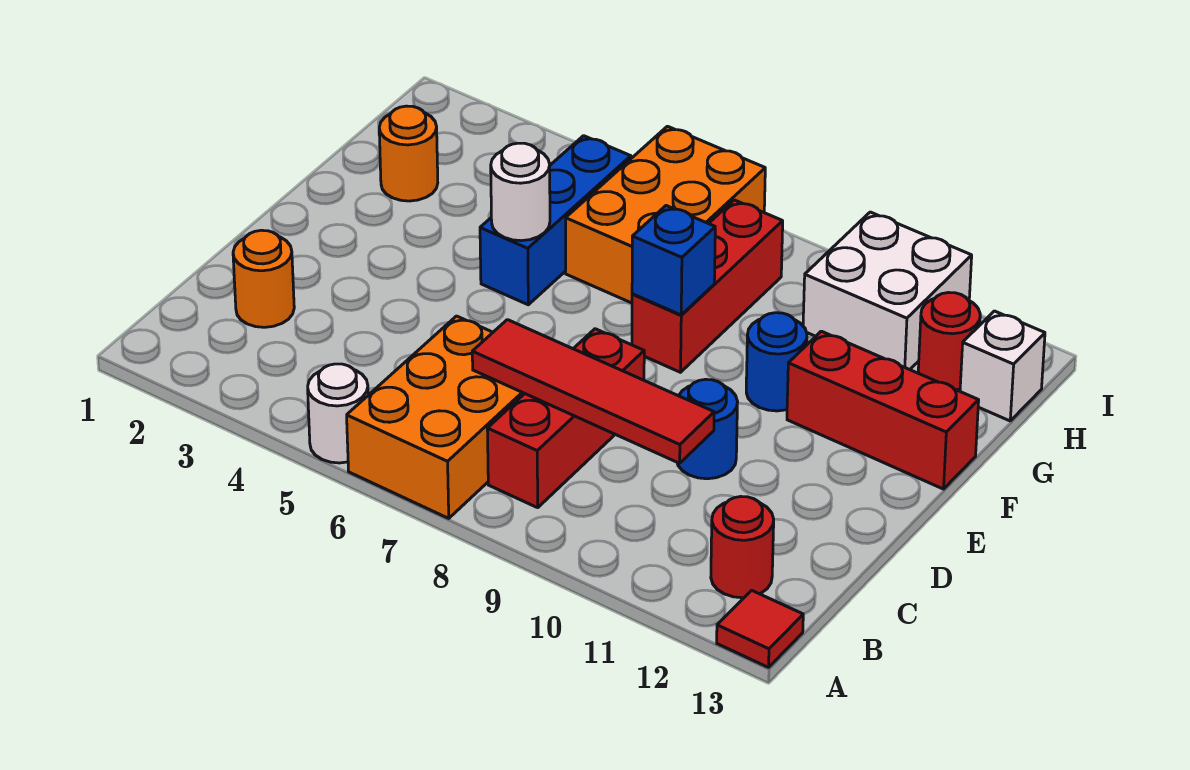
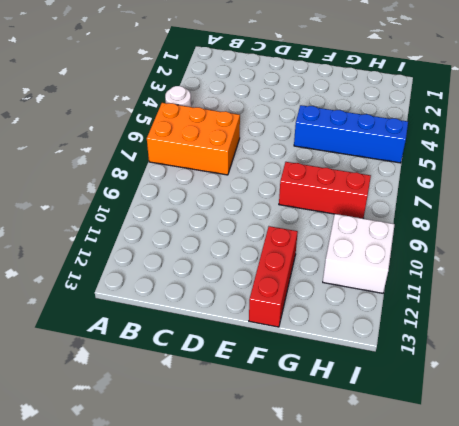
blue 1x4 brick [294,105,408,163] -> blue 1x3 brick [480,136,631,305]
none -> red 1x1 tile [717,590,803,667]
none -> red 1x3 brick [487,329,644,508]
none -> red 1x1 round brick [711,497,774,598]

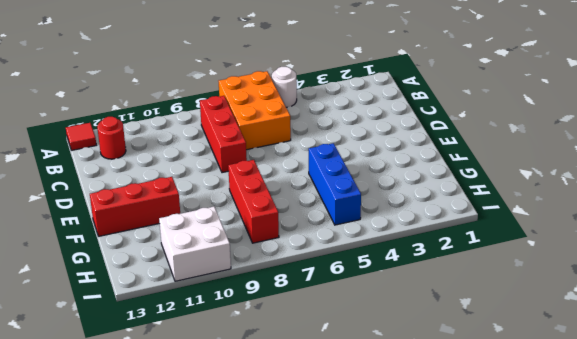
none -> orange 1x1 round brick [233,230,294,327]
none -> blue 1x1 round brick [677,379,738,479]
none -> blue 1x1 round brick [746,313,807,411]

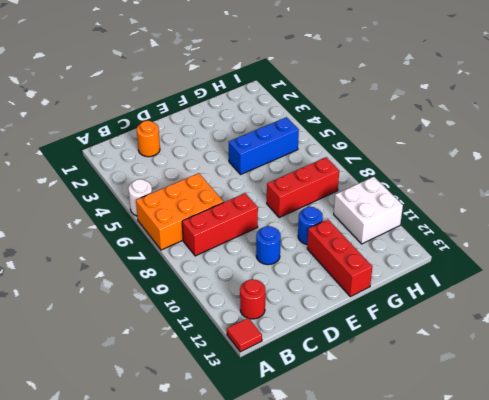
none -> orange 1x1 round brick [379,106,438,201]
none -> orange 2x3 brick [566,126,765,303]
none -> red 1x1 round brick [918,293,980,390]

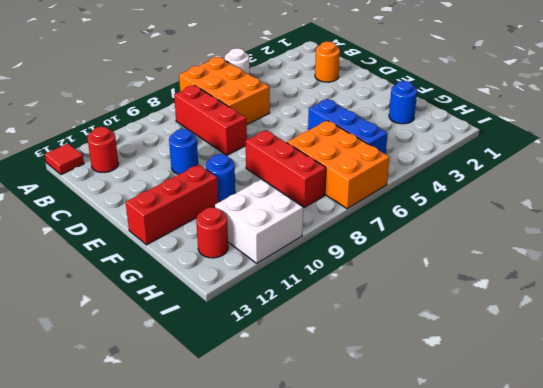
blue 1x1 round brick [389,81,417,124] -> orange 1x1 round brick [379,106,438,201]
none -> white 1x1 brick [960,311,1045,421]
none -> red 1x4 tile [472,320,714,463]
none -> white 1x1 round brick [491,143,550,241]

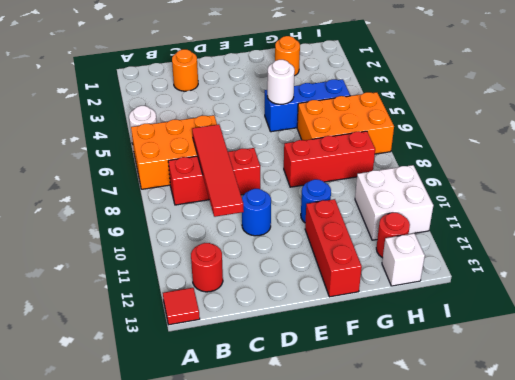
none -> blue 1x1 brick [632,206,715,315]

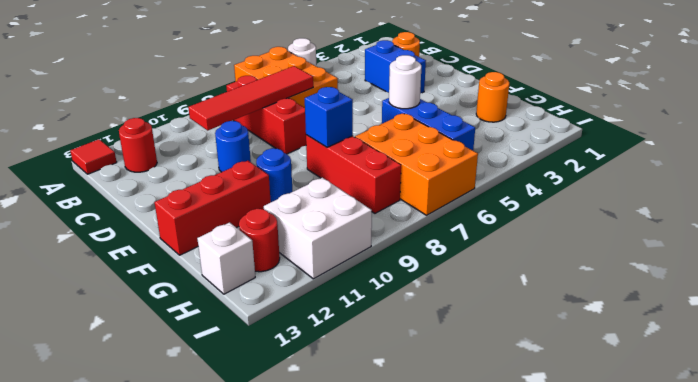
blue 1x2 brick [365,40,426,93] -> none

